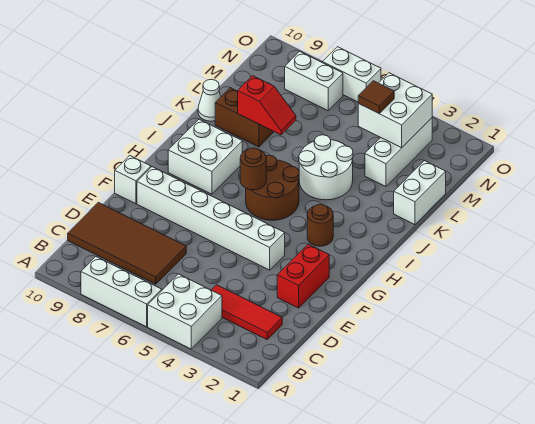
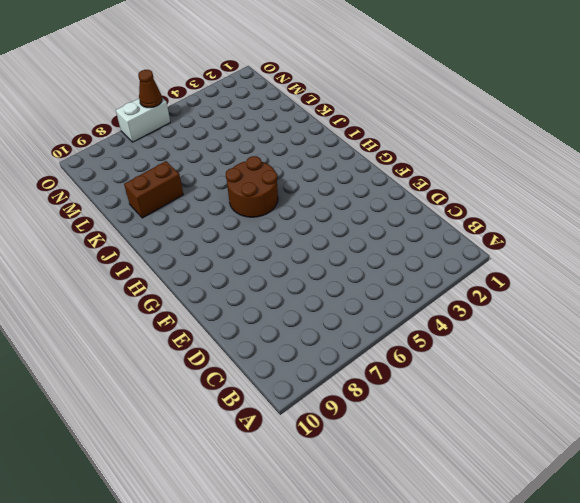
brown 1x1 cone [138,70,162,108] -> none
none -> white 2x2 brick [148,274,222,349]
none -> white 1x3 brick [81,257,162,327]
none -> red 1x3 tile [212,285,282,339]

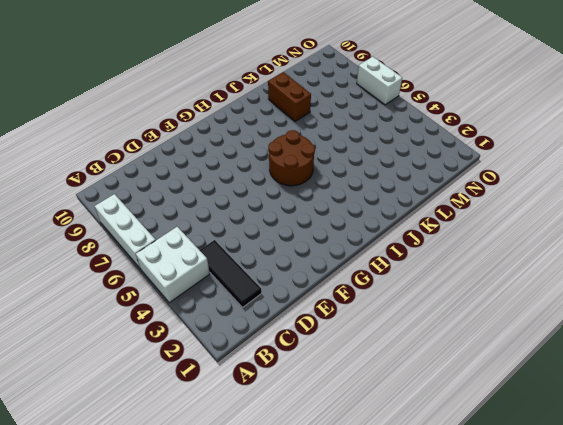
black 1x3 tile [200,240,262,308] -> red 1x3 tile [212,285,282,339]
none -> brown 2x4 tile [68,202,186,284]
none -> red 1x2 brick [277,244,329,308]
none -> white 1x6 brick [137,167,285,270]

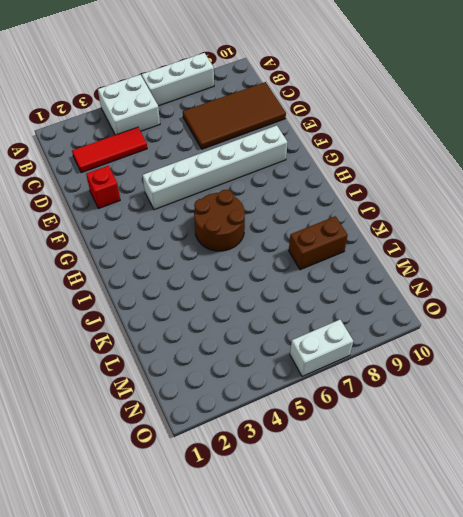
red 1x1 brick [86,166,120,209] -> red 1x2 brick [277,244,329,308]
none -> white 1x1 brick [115,156,151,204]
none -> brown 1x1 round brick [307,204,333,246]
none -> white 2x2 brick [168,119,242,194]

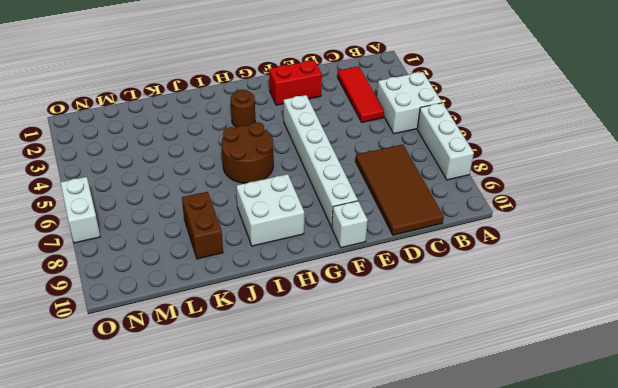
none -> white 2x2 round brick [299,135,353,200]
none -> white 1x2 brick [394,161,446,225]
none -> white 1x1 cone [198,79,221,121]

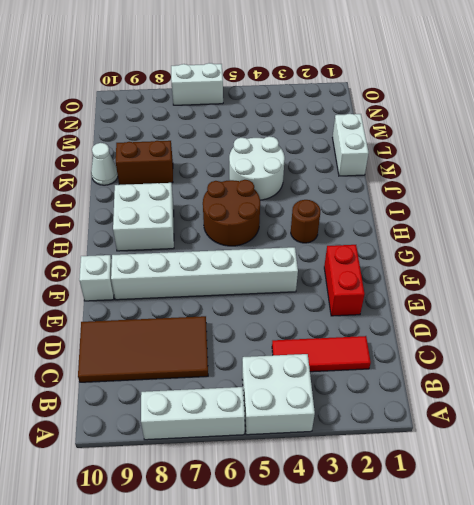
none -> white 1x3 brick [365,118,432,187]
none -> white 1x2 brick [285,51,343,111]
none -> brown 1x1 round brick [240,148,266,190]

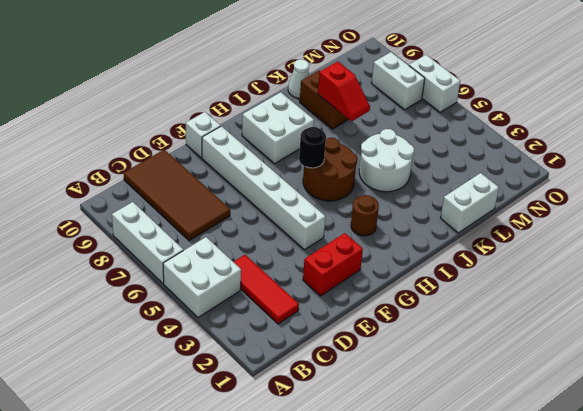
black 1x1 round brick [299,127,326,168] -> brown 1x1 round brick [240,148,266,190]
none -> white 1x3 brick [365,118,432,187]
none -> white 2x2 brick [358,73,432,148]
none -> brown 1x1 tile [358,81,394,114]

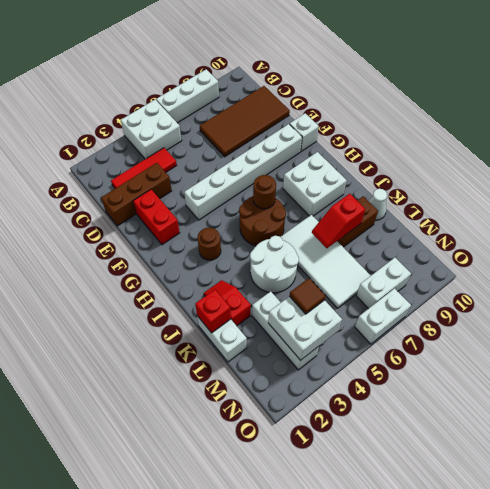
brown 1x3 brick [101,163,172,226] -> none
red 1x2 slope [204,280,251,326] -> none
white 2x4 tile [281,215,371,308] -> none
red 1x1 brick [195,290,231,333] -> none

